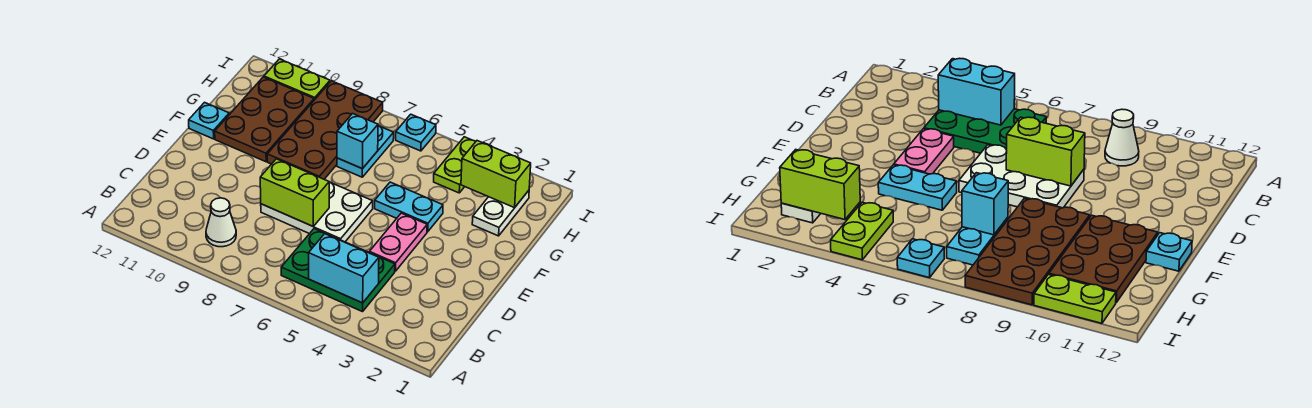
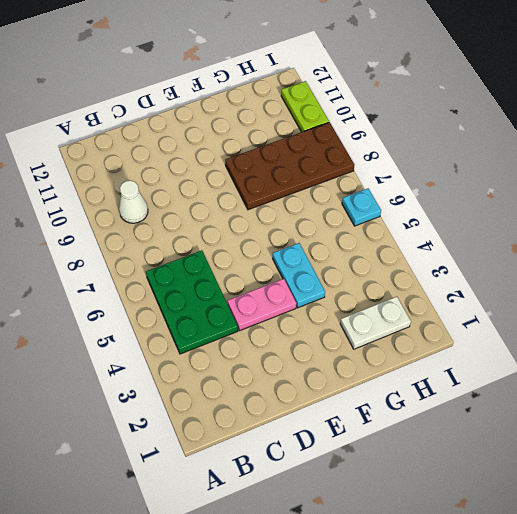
none -> white 2x3 plate [261,182,373,242]
none -> brown 2x3 plate [215,77,314,162]
none -> cyan 1x1 plate [189,102,229,139]

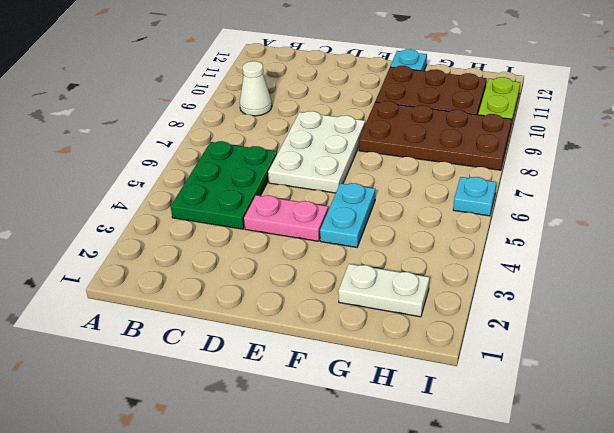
none -> cyan 1x2 plate [337,126,394,177]
none -> lime 1x2 plate [434,137,476,193]
none -> cyan 1x2 brick [309,234,379,303]

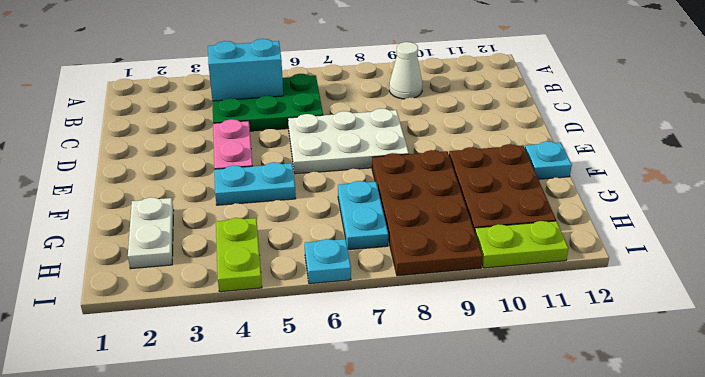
none -> lime 1x2 brick [260,159,329,226]
none -> cyan 1x1 brick [337,114,378,169]
none -> lime 1x2 brick [461,141,531,208]

